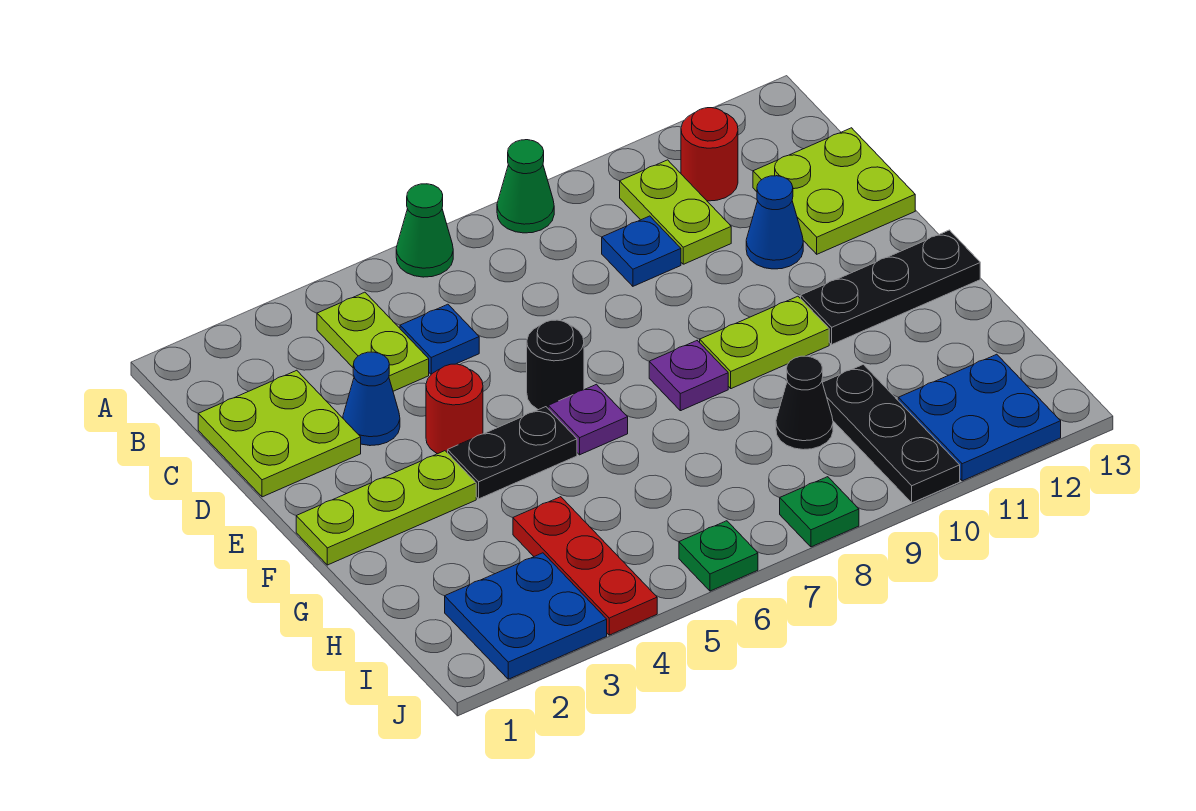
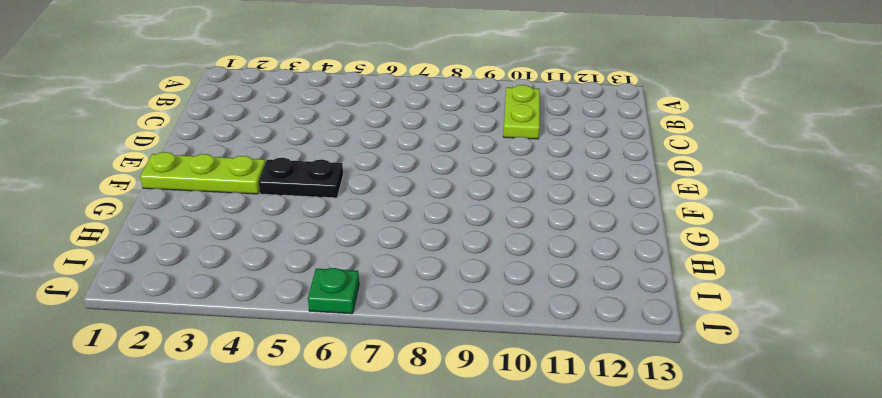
none -> green 1x1 cone [396,184,453,277]
none -> green 1x1 cone [497,140,554,233]
none -> lime 1x2 plate [317,292,429,391]

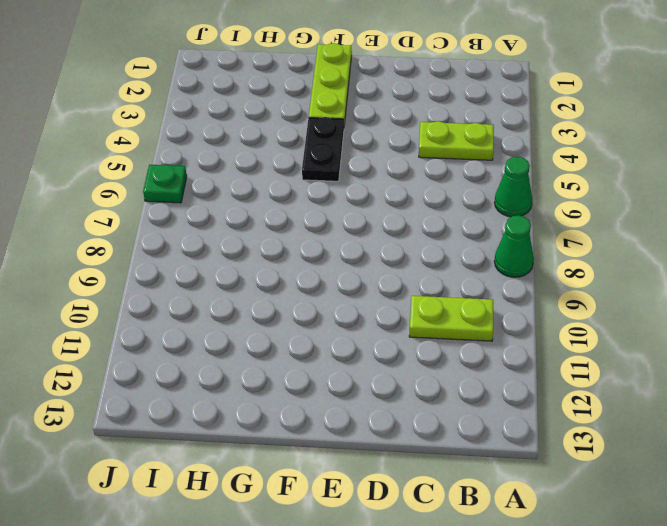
none -> red 1x1 round brick [681,108,738,201]
none -> lime 2x2 plate [198,370,361,497]
none -> blue 1x1 plate [400,304,479,374]

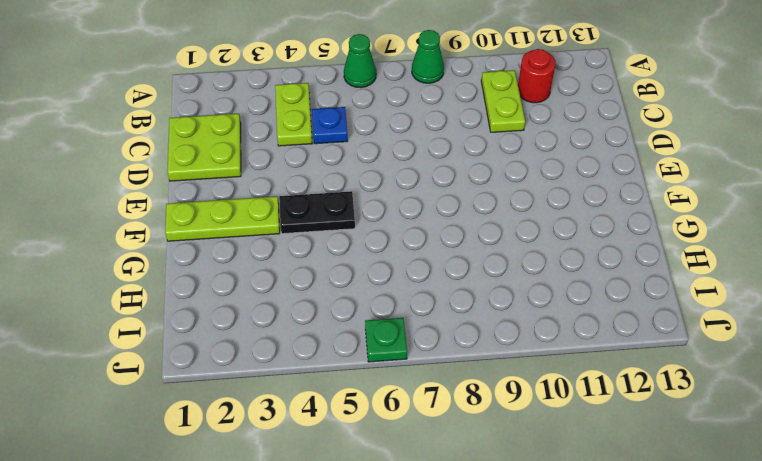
none -> blue 1x1 plate [602,216,681,286]
none -> lime 2x2 plate [753,128,915,254]
none -> blue 1x1 cone [343,352,400,446]

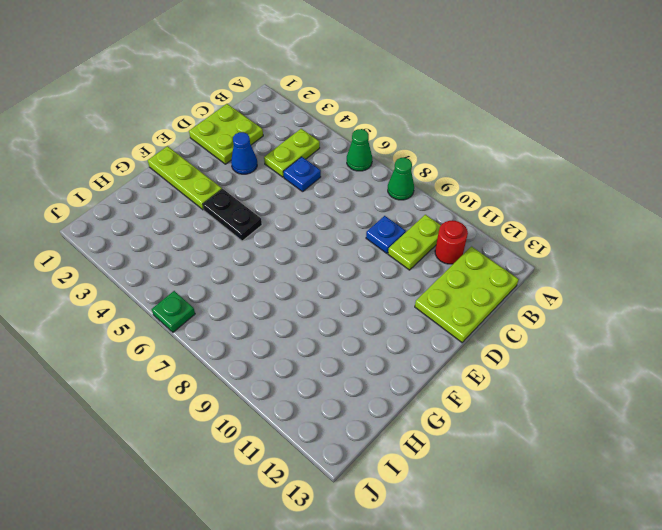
lime 2x3 plate [415,247,519,343] -> lime 2x2 plate [753,128,915,254]
none -> blue 1x1 cone [746,176,803,269]
none -> red 1x1 round brick [426,364,483,454]
none -> black 1x1 round brick [527,320,584,410]

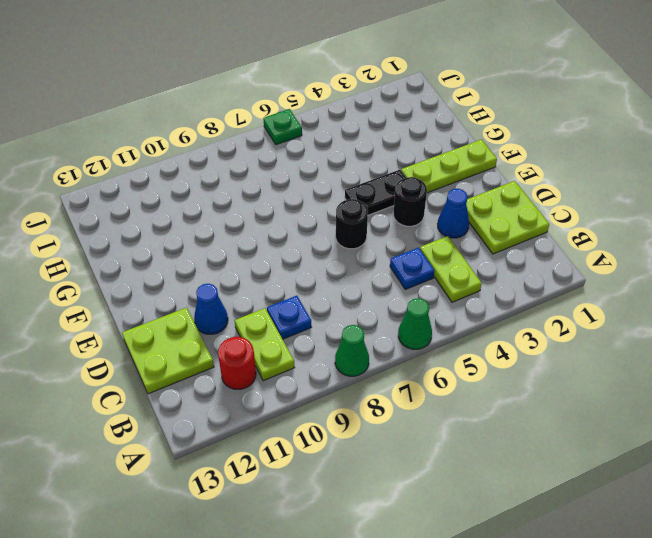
black 1x1 round brick [393,177,427,226] -> red 1x1 round brick [426,364,483,454]
none -> purple 1x1 plate [548,384,628,455]
none -> purple 1x1 plate [649,341,728,411]
none -> lime 1x2 plate [700,296,829,389]

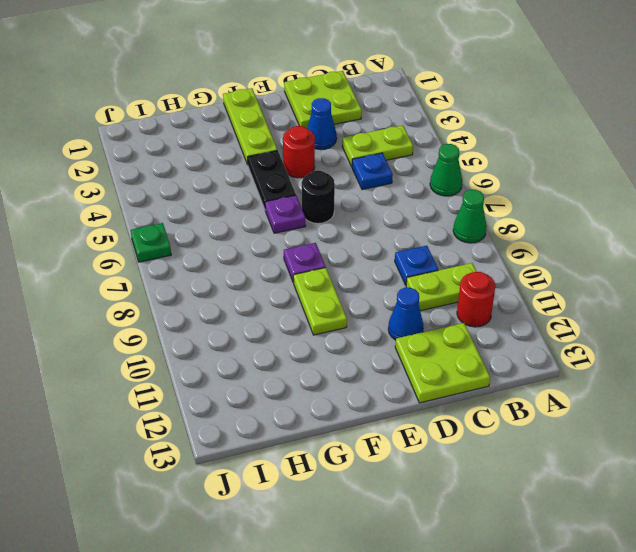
none -> black 1x3 plate [801,230,980,344]
none -> red 1x3 plate [513,497,657,635]
none -> black 1x1 cone [776,356,833,450]

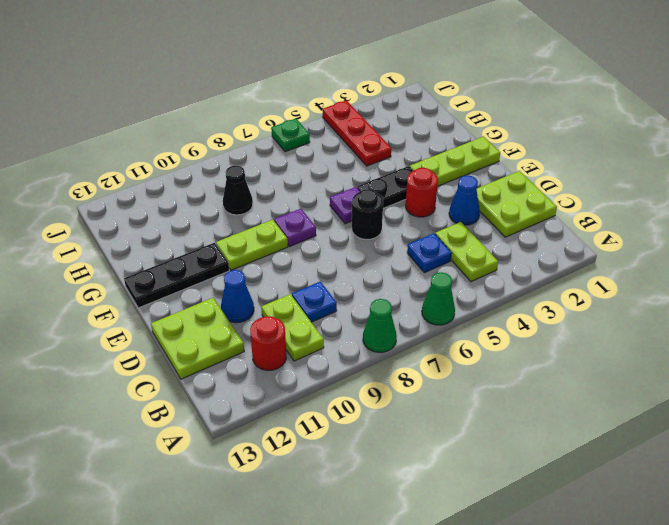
none -> black 1x3 plate [822,364,960,503]
none -> blue 2x2 plate [445,553,607,679]
none -> blue 2x2 plate [898,354,1061,481]

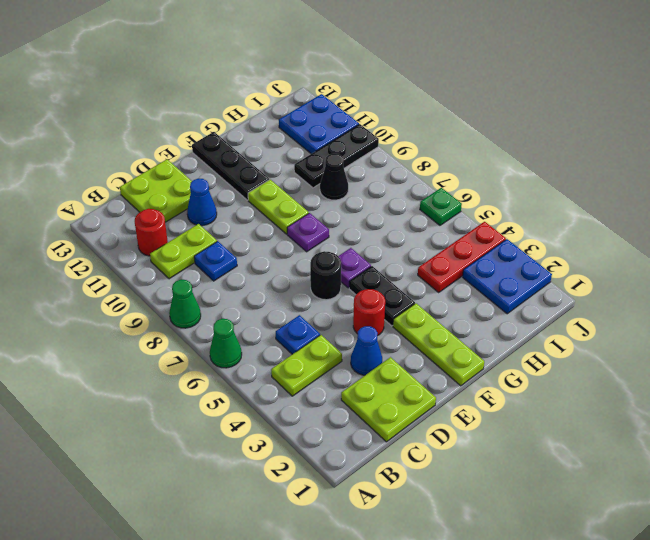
none -> green 1x1 plate [780,477,859,547]

